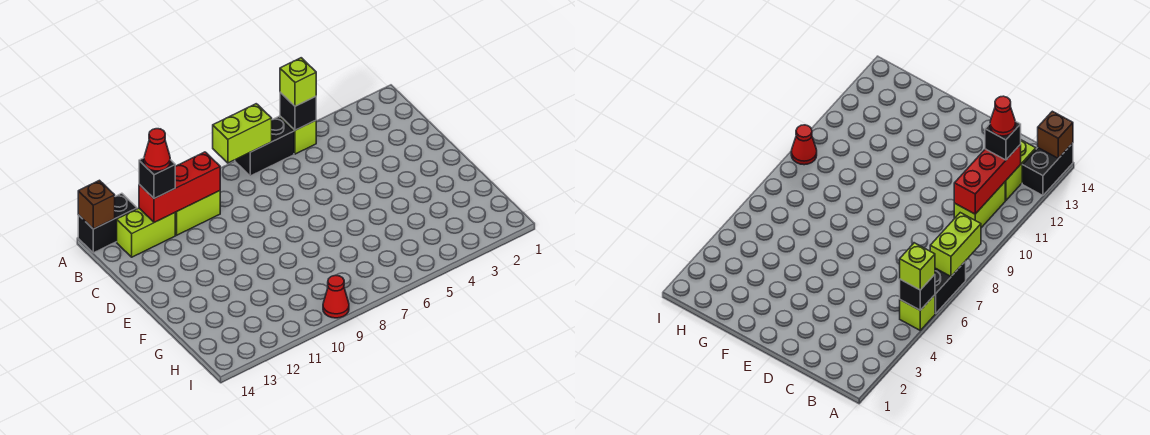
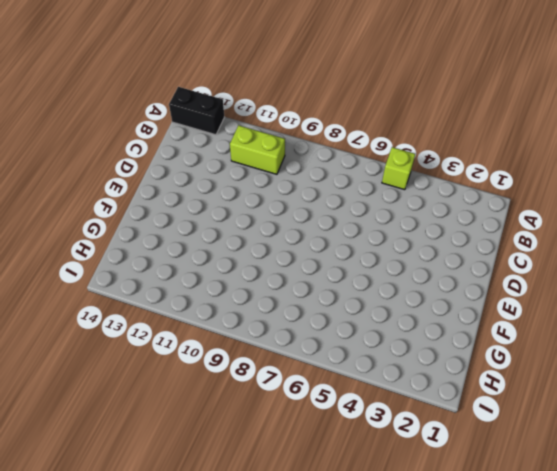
none -> black 1x2 brick [235,117,294,176]
none -> lime 1x2 brick [117,208,175,257]
none -> red 1x1 cone [323,275,349,318]

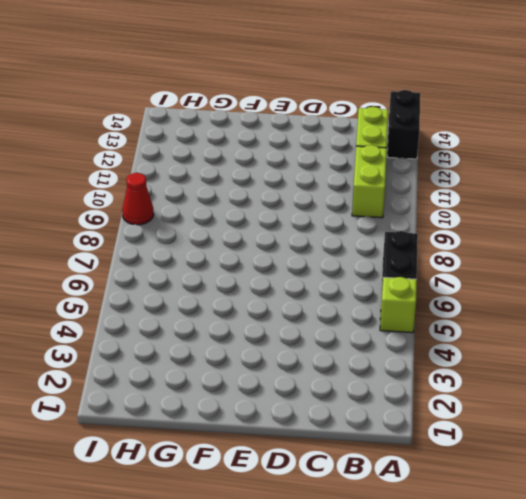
none -> black 1x1 brick [280,92,316,130]
none -> lime 1x2 brick [213,104,272,163]
none -> brown 1x1 brick [78,180,115,229]

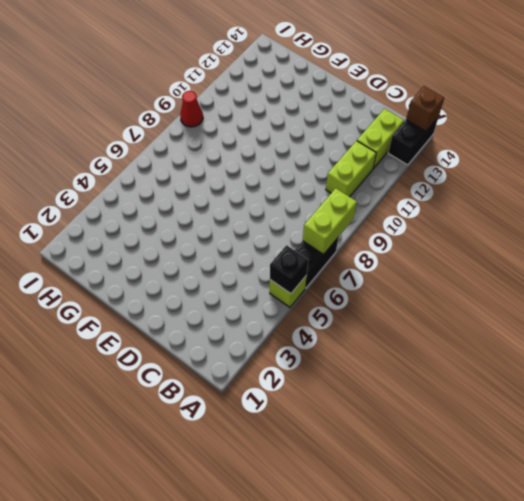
none -> red 1x3 brick [139,152,220,222]
none -> lime 1x1 brick [280,58,316,106]
none -> black 1x1 brick [139,158,175,199]

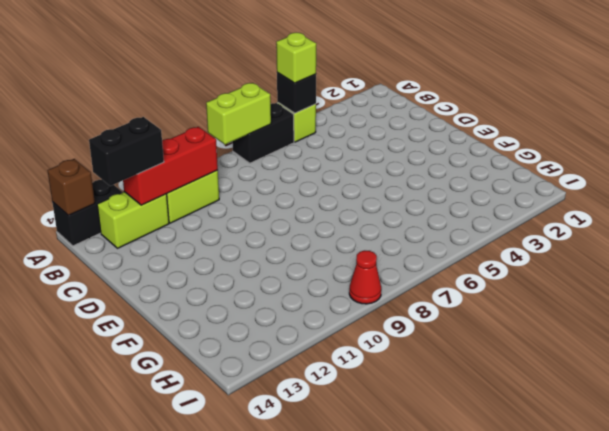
black 1x2 brick [89,117,164,186] -> black 1x1 brick [139,158,175,199]
none -> red 1x1 cone [144,129,170,171]

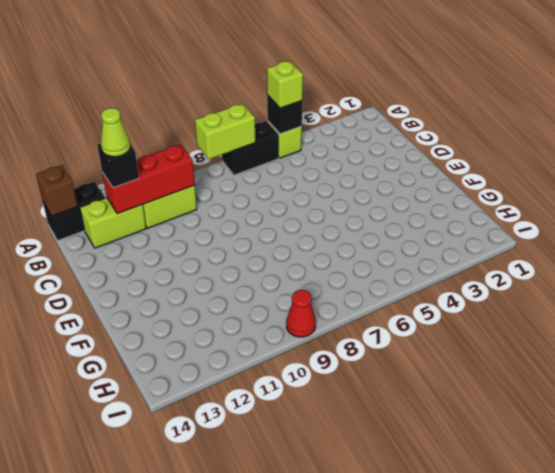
lime 1x1 cone [101,108,131,157] -> red 1x1 cone [144,129,170,171]

